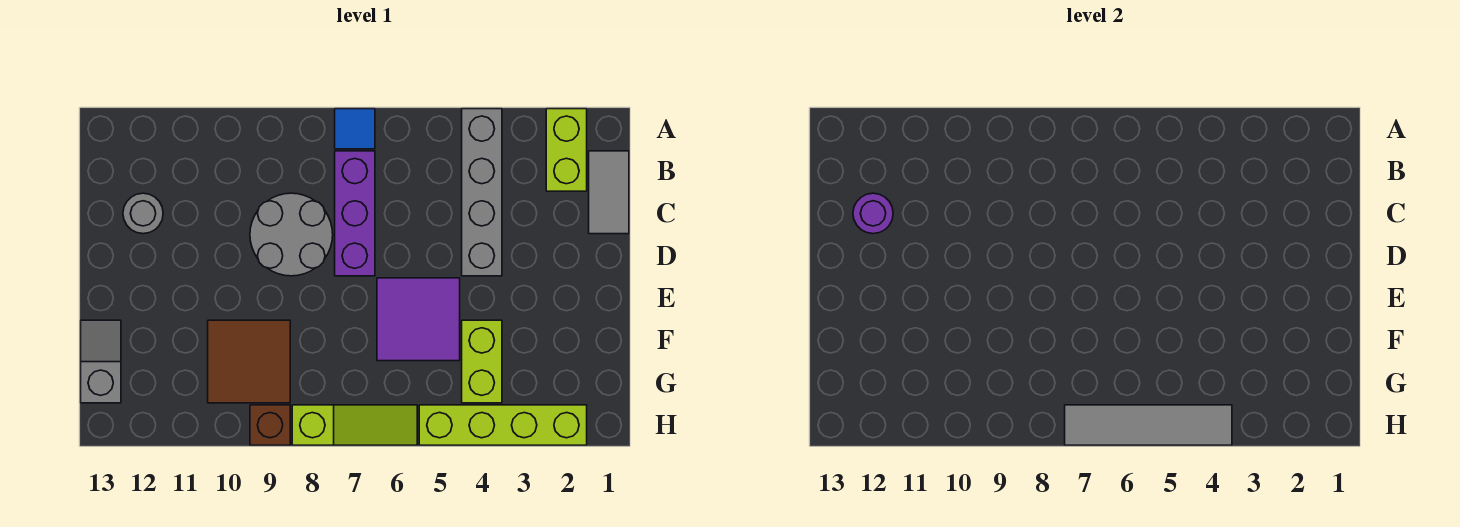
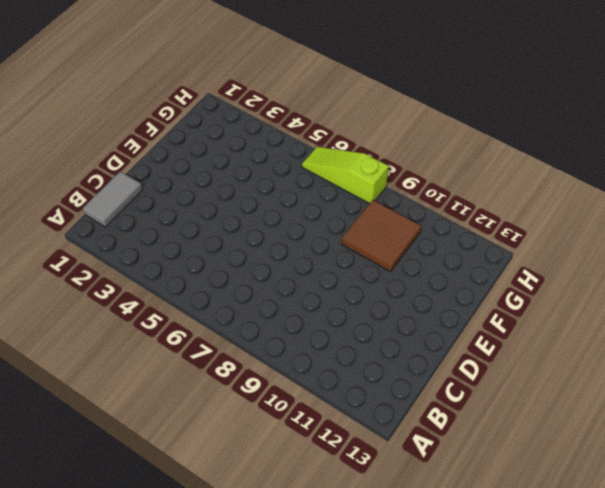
none -> lime 1x2 brick [546,109,587,191]
none -> grey 1x4 brick [462,109,502,276]
none -> blue 1x1 tile [335,109,375,149]

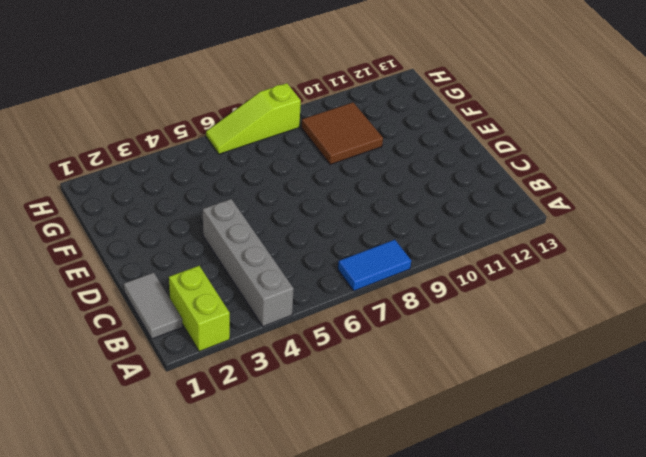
blue 1x2 tile [338,240,411,291] -> blue 1x1 tile [335,109,375,149]
none -> purple 1x3 brick [335,151,375,276]
none -> grey 2x2 round brick [250,193,333,276]
none -> grey 1x1 round brick [123,193,163,234]

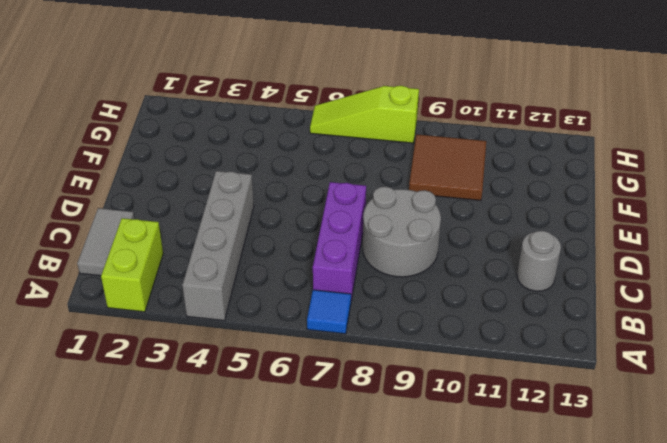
none -> purple 2x2 tile [377,278,460,361]
none -> lime 1x2 brick [462,320,502,403]
none -> grey 1x2 slope [81,320,121,403]

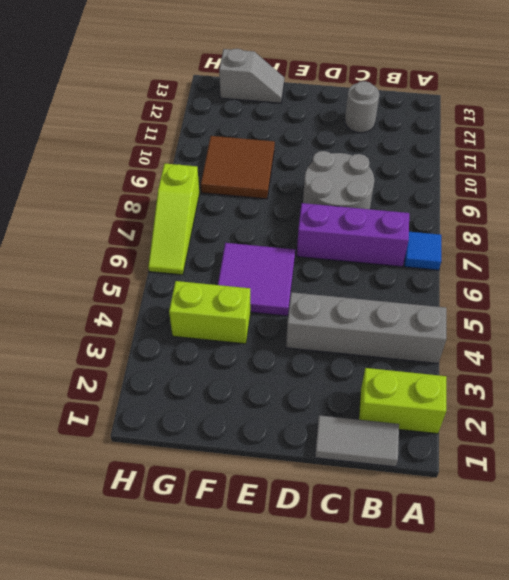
none -> lime 1x4 brick [419,405,587,445]
none -> brown 1x1 brick [250,405,290,445]
none -> purple 1x1 round brick [853,193,893,234]

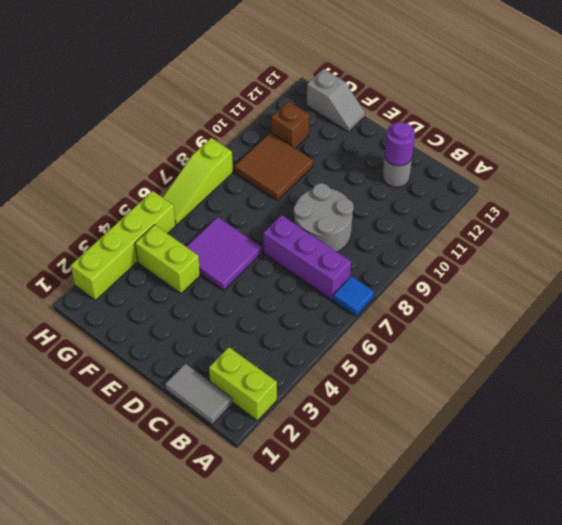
brown 1x1 brick [271,101,309,148] -> brown 1x1 brick moved to [250,405,290,445]
none -> grey 1x4 brick [462,109,502,276]
none -> grey 1x4 tile [1065,405,1232,445]

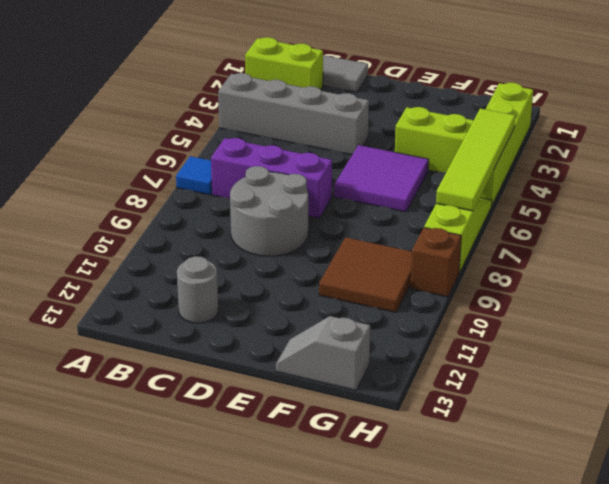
lime 1x4 tile [436,109,515,211] -> grey 1x4 tile [1065,405,1232,445]
none -> purple 1x1 round brick [853,193,893,234]

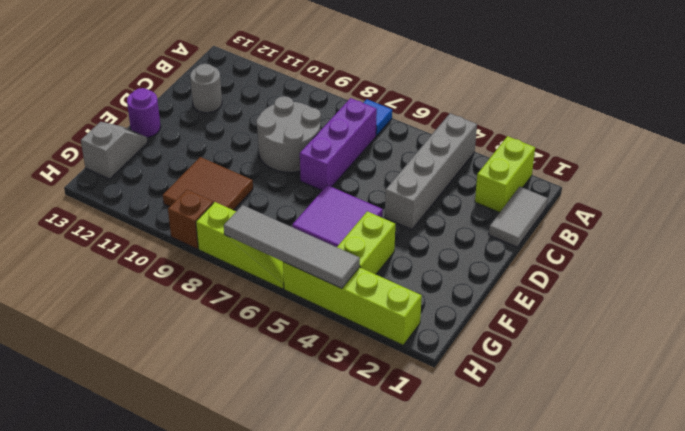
purple 1x1 round brick [127,88,161,137] -> purple 1x1 round brick moved to [853,193,893,234]

